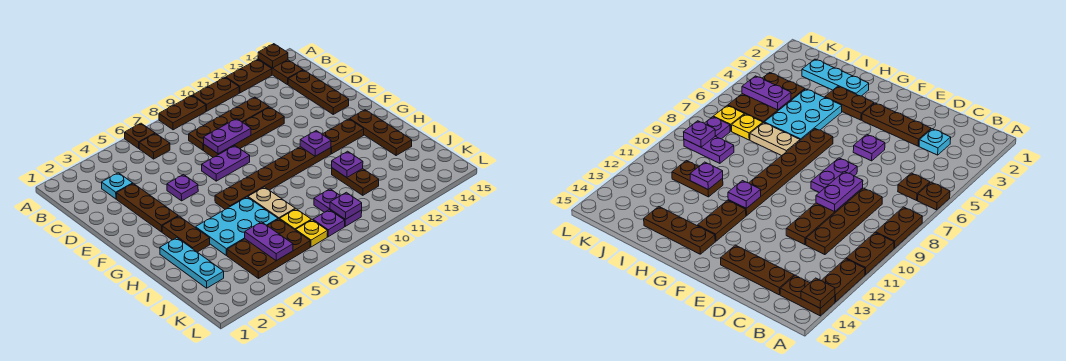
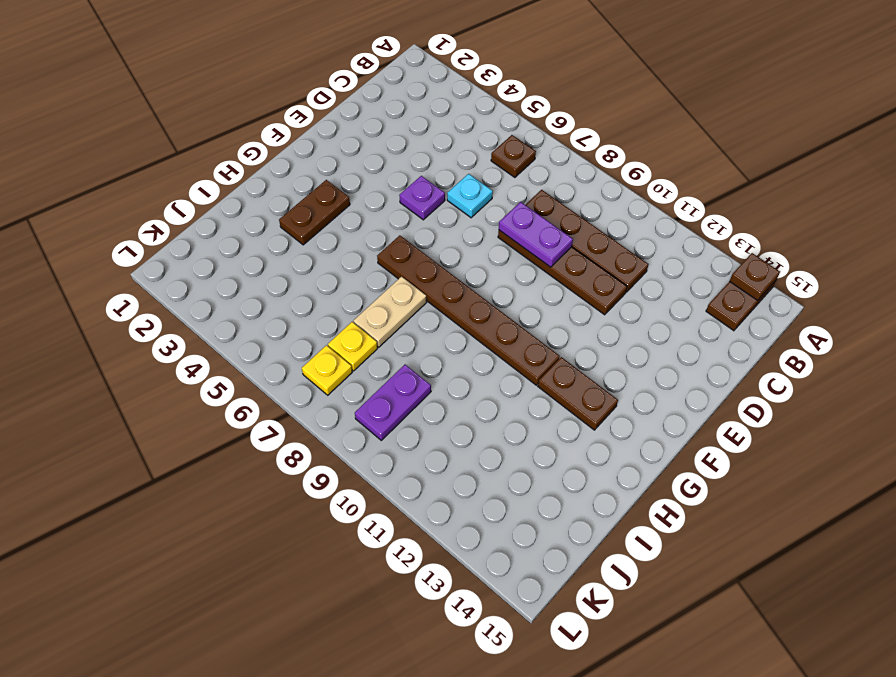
cyan 1x1 plate [447,174,493,218] -> cyan 1x1 plate moved to [102,173,133,199]
none -> brown 1x1 plate [125,123,155,148]
none -> brown 1x2 plate [159,96,206,130]
none -> brown 1x2 plate [193,78,239,111]
none -> brown 1x2 plate [226,60,272,93]

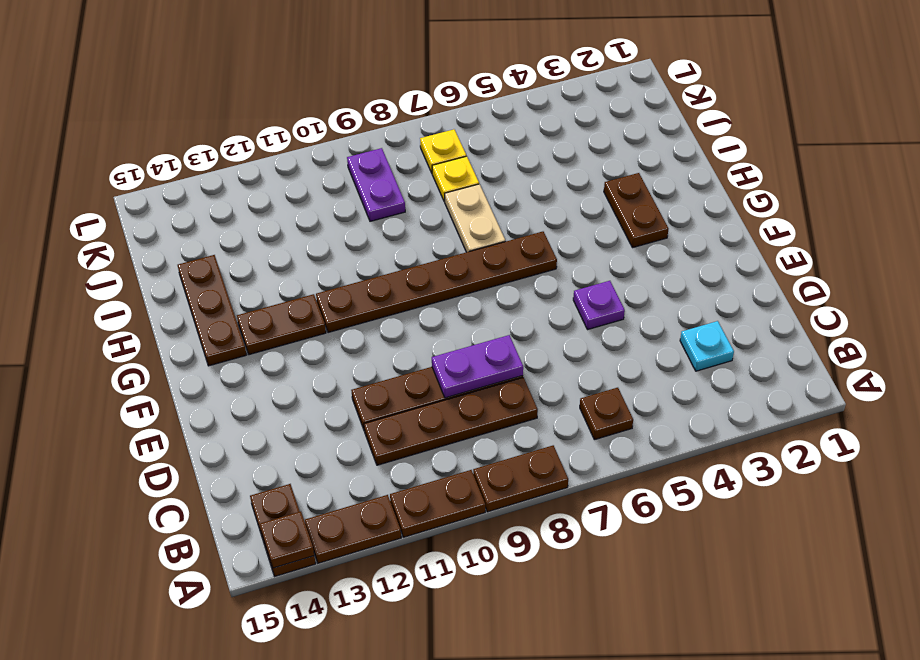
none -> brown 1x1 plate [125,123,155,148]
none -> brown 1x3 plate [288,70,349,114]
none -> brown 1x3 plate [116,183,178,232]
none -> purple 1x2 plate [202,146,250,181]

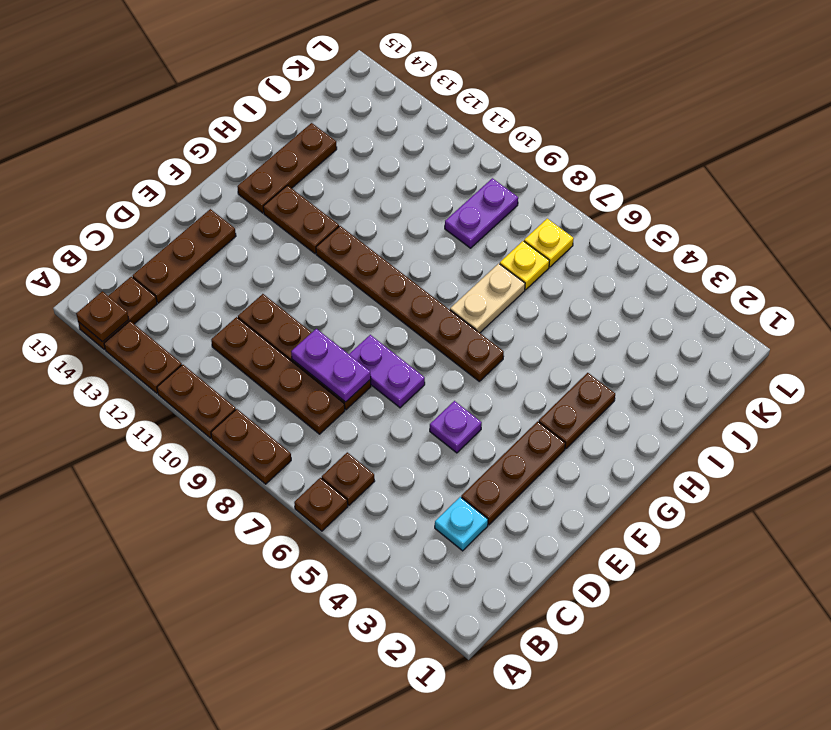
none -> cyan 1x3 plate [160,238,224,288]
none -> cyan 2x3 plate [195,197,278,255]
none -> brown 1x2 plate [332,168,379,195]
none -> brown 2x3 plate [227,219,310,278]

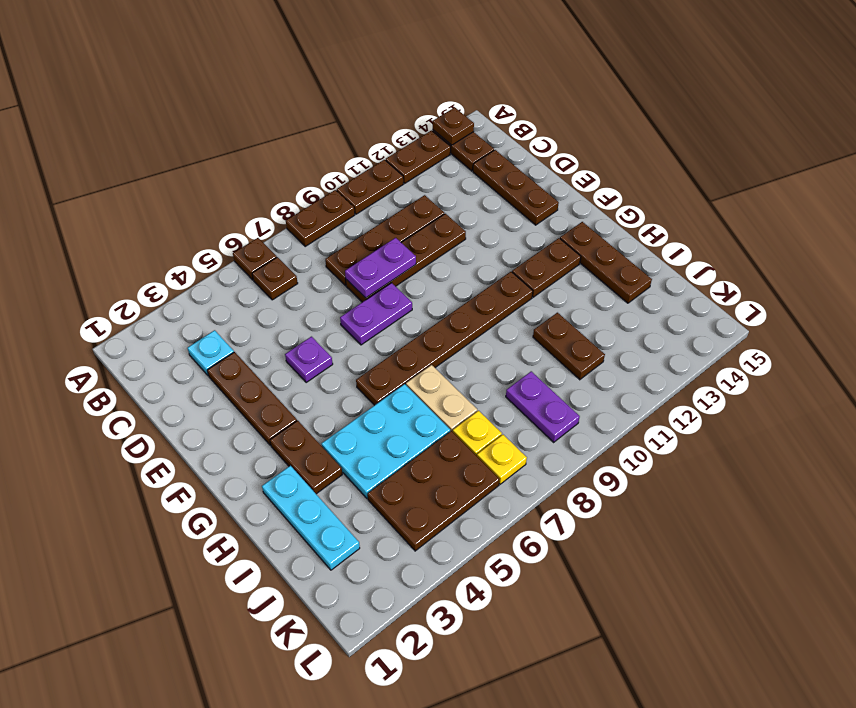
none -> purple 1x1 plate [313,210,345,237]
none -> purple 1x1 plate [300,131,331,156]
none -> purple 1x1 plate [332,151,363,178]
none -> purple 1x2 plate [245,222,293,261]

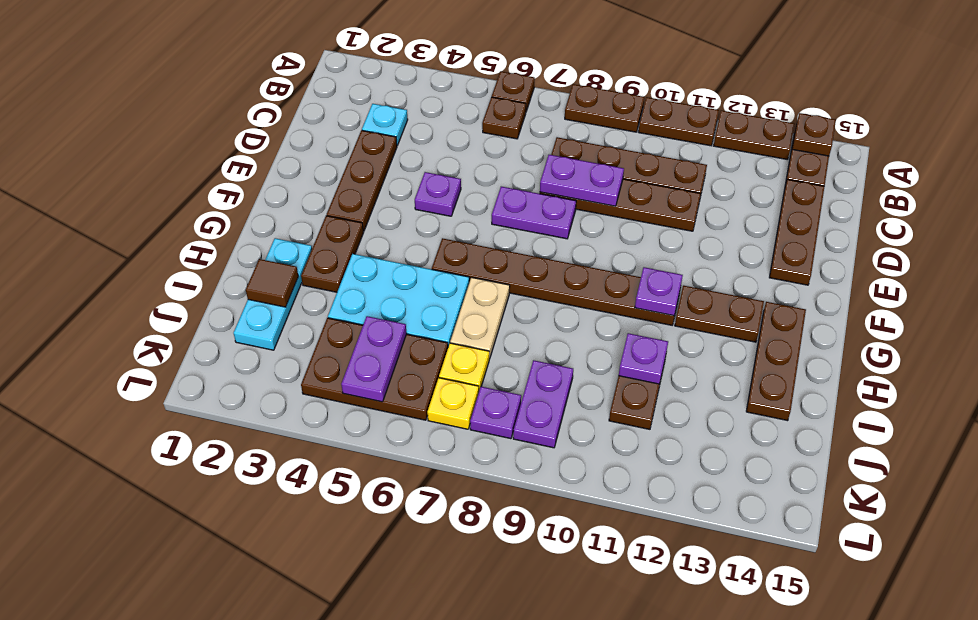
brown 1x1 tile [246,259,298,307] -> none
none -> purple 1x1 plate [330,192,362,219]

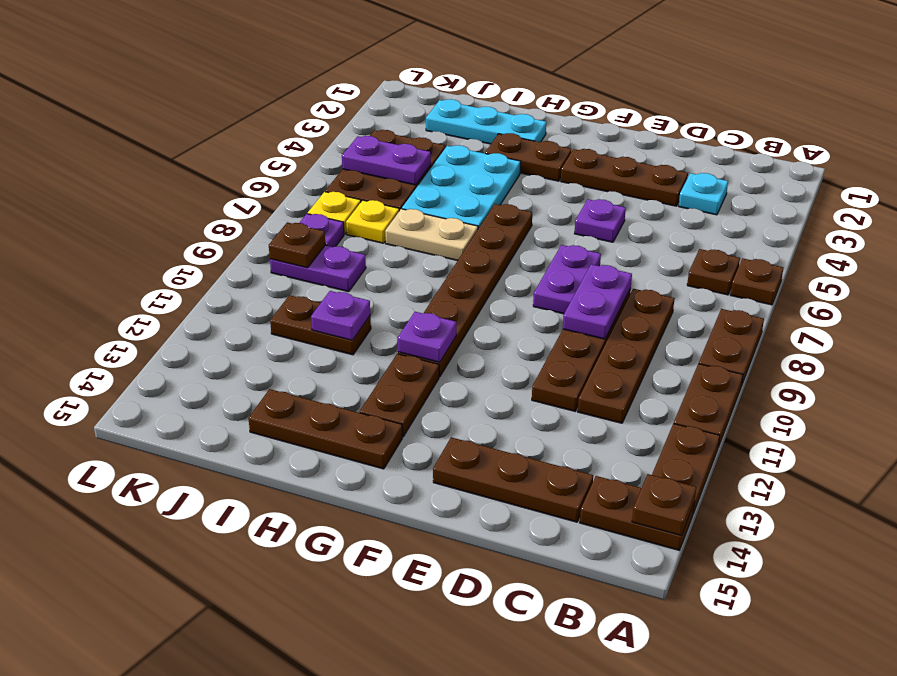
brown 1x1 plate [269,222,325,268] -> purple 1x1 plate [330,192,362,219]

